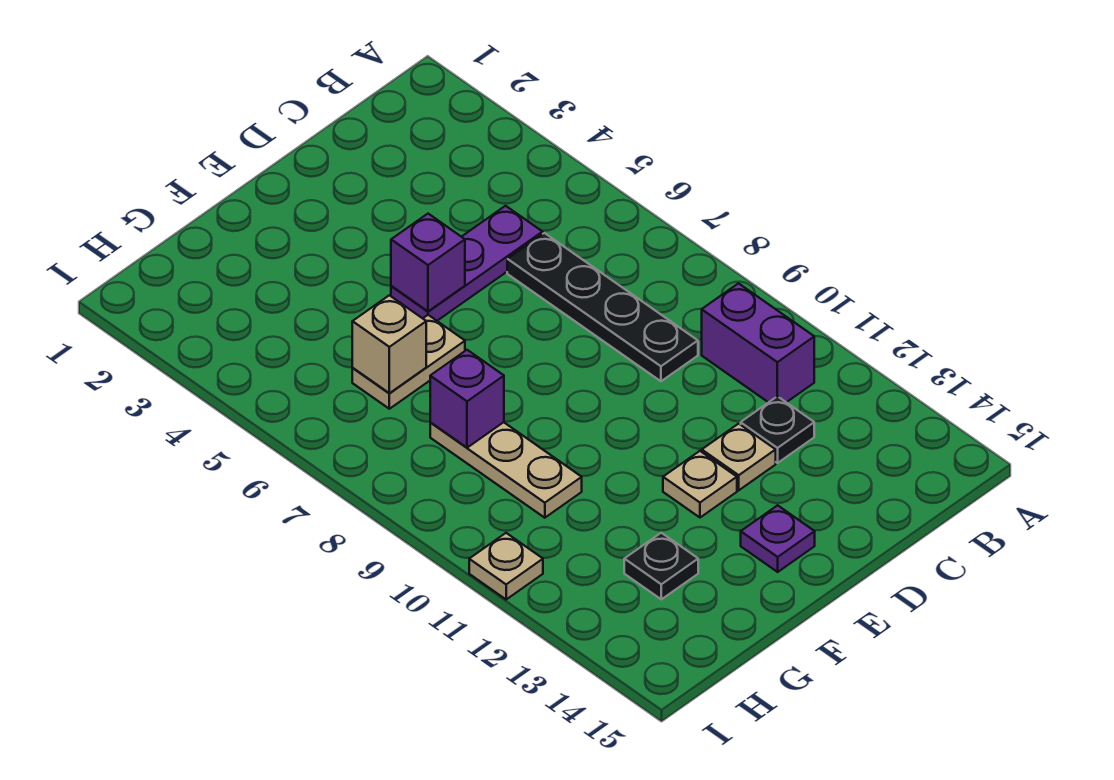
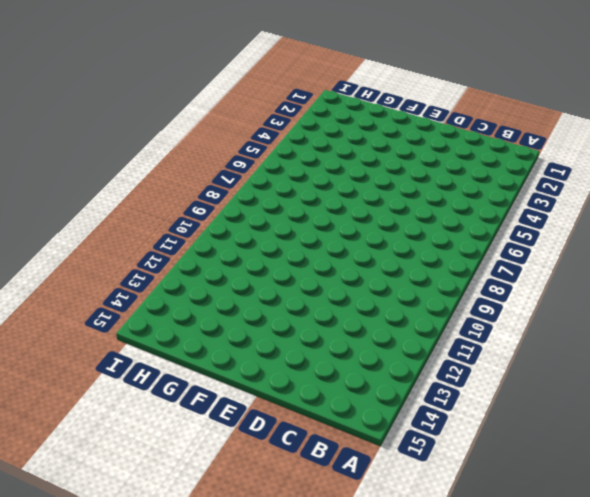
none -> purple 1x2 brick [702,283,814,402]
none -> purple 1x3 plate [391,206,543,321]
none -> black 1x4 plate [507,233,698,381]

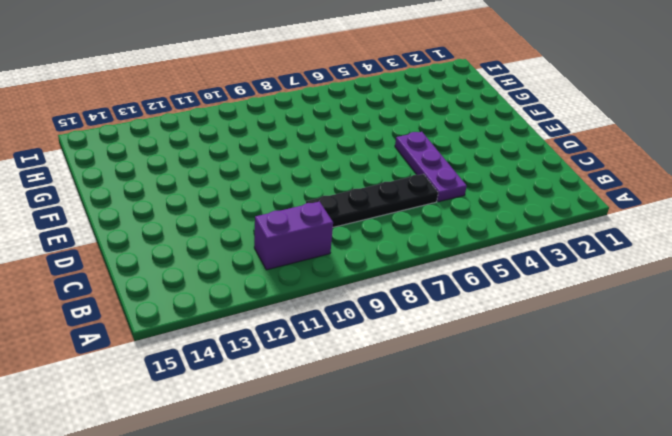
none -> black 1x1 plate [741,396,814,463]
none -> tan 1x1 plate [702,424,776,490]
none -> tan 1x1 plate [663,451,737,518]

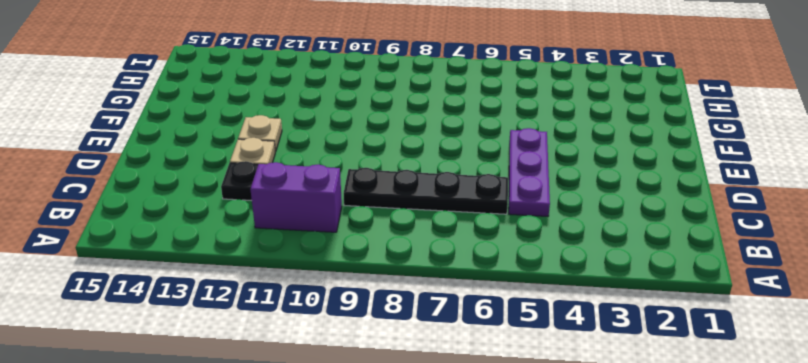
none -> purple 1x1 plate [741,505,815,572]
none -> tan 1x2 plate [352,315,465,409]
none -> tan 1x3 plate [430,422,582,518]

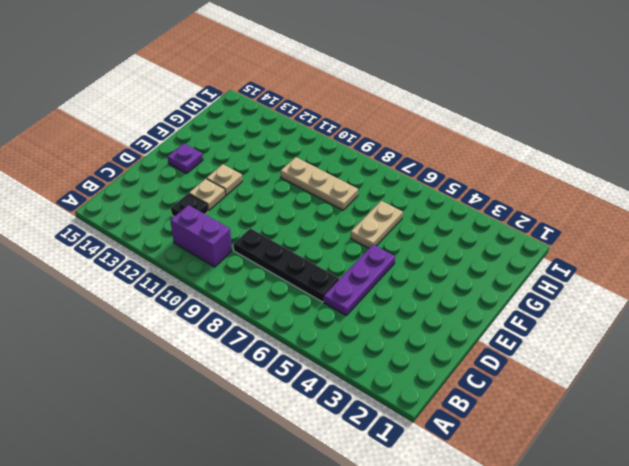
none -> black 1x1 plate [624,533,698,599]
none -> tan 1x1 plate [469,533,543,599]
none -> purple 1x1 brick [391,214,465,311]

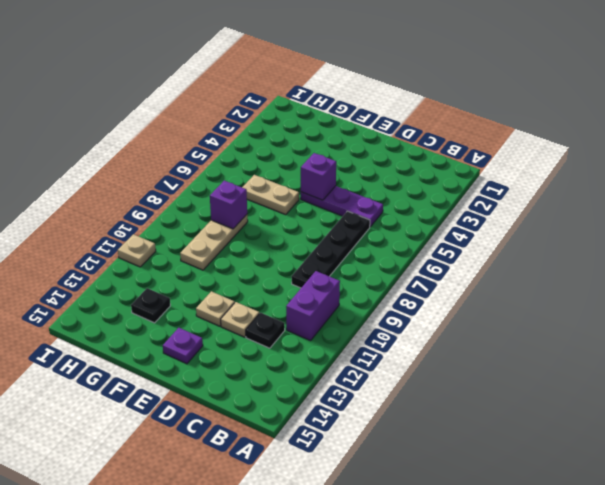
none -> tan 1x1 brick [352,295,426,393]

